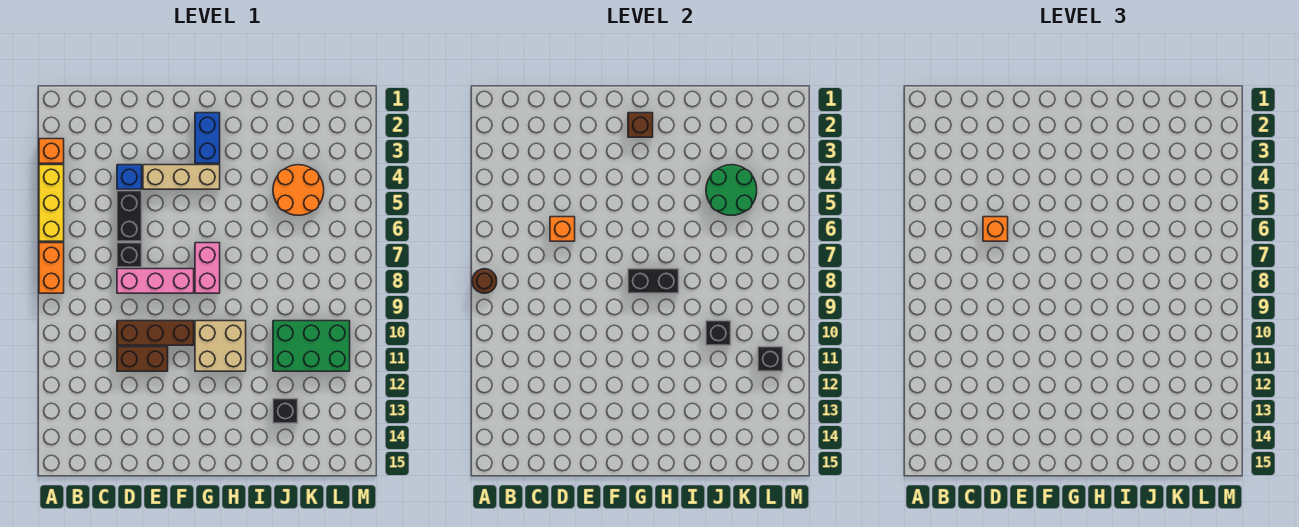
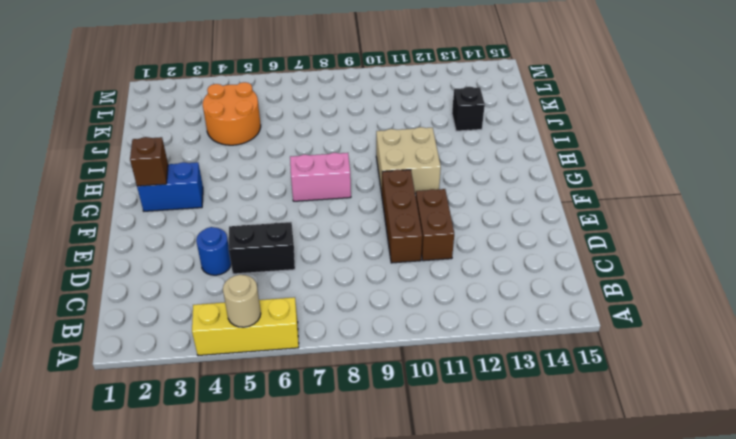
tan 1x1 round brick [223,275,261,327] -> none
blue 1x1 round brick [196,227,231,275] -> blue 1x1 brick [117,165,142,189]
none -> orange 1x1 brick [39,139,64,163]
none -> orange 1x2 brick [39,243,64,293]
none -> black 1x1 brick [117,243,142,267]

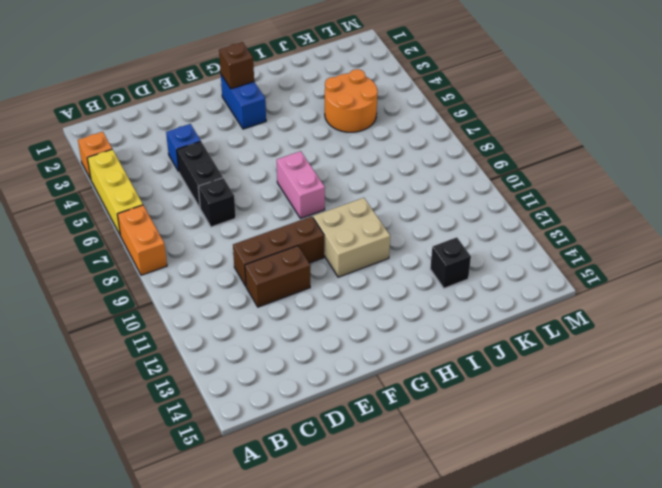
none -> pink 1x3 brick [117,269,194,293]
none -> tan 1x3 brick [143,165,220,189]
none -> green 2x3 brick [273,321,350,371]

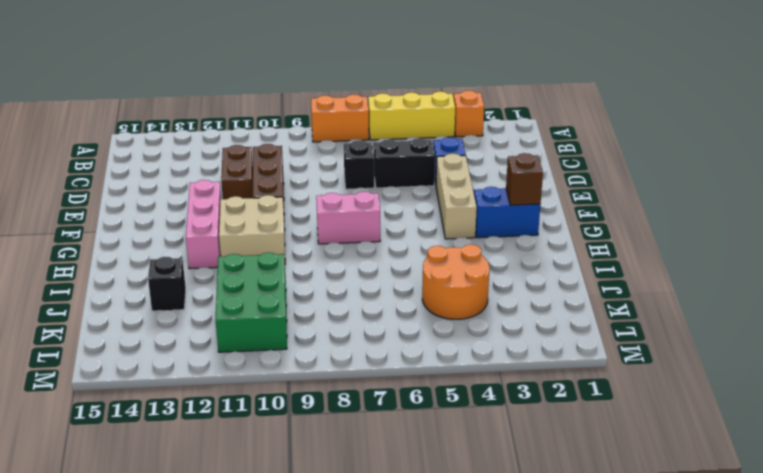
pink 1x3 brick [186,180,221,269] -> pink 1x3 brick moved to [117,269,194,293]
none -> brown 1x1 round brick [472,269,497,293]
none -> orange 1x1 brick [550,217,575,241]
none -> black 1x2 brick [628,269,679,293]

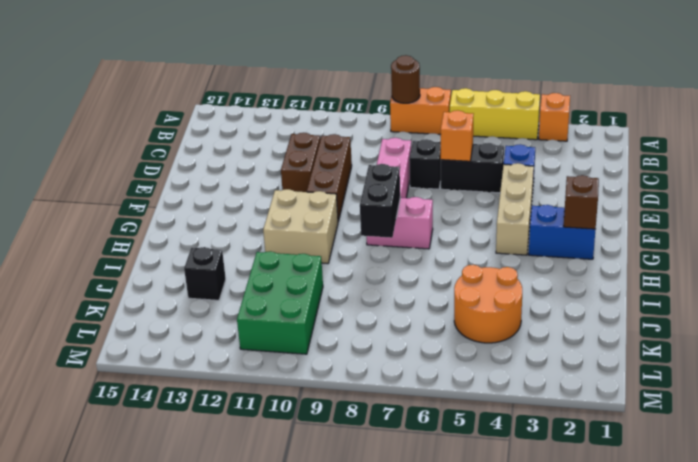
none -> green 2x2 round brick [706,165,757,215]
none -> black 1x1 brick [706,321,731,345]
none -> black 1x1 brick [758,347,783,371]

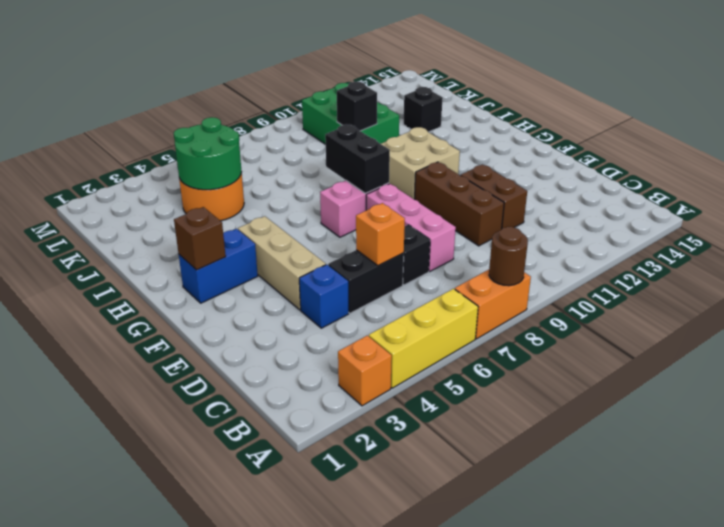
none -> black 1x1 brick [758,347,783,371]
none -> orange 1x1 brick [983,217,1008,241]

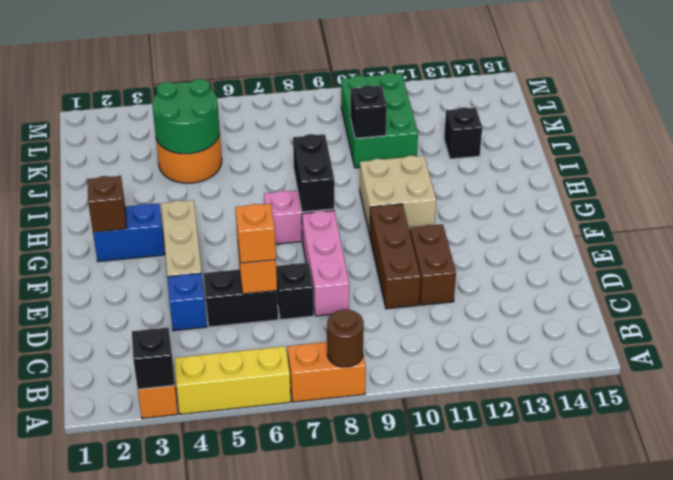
black 1x1 brick [132,328,174,389] -> black 1x1 brick moved to [758,347,783,371]

